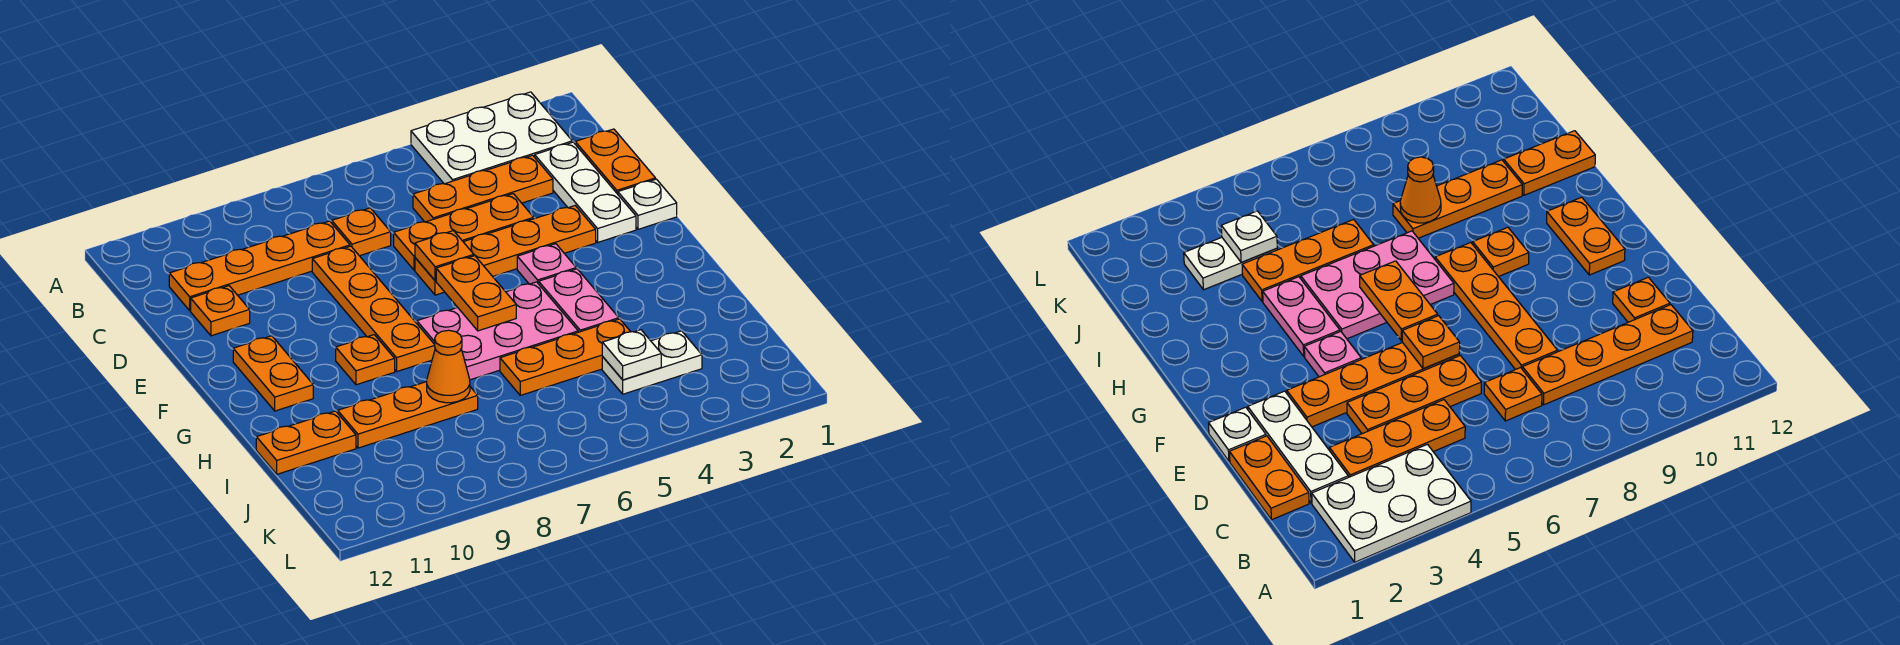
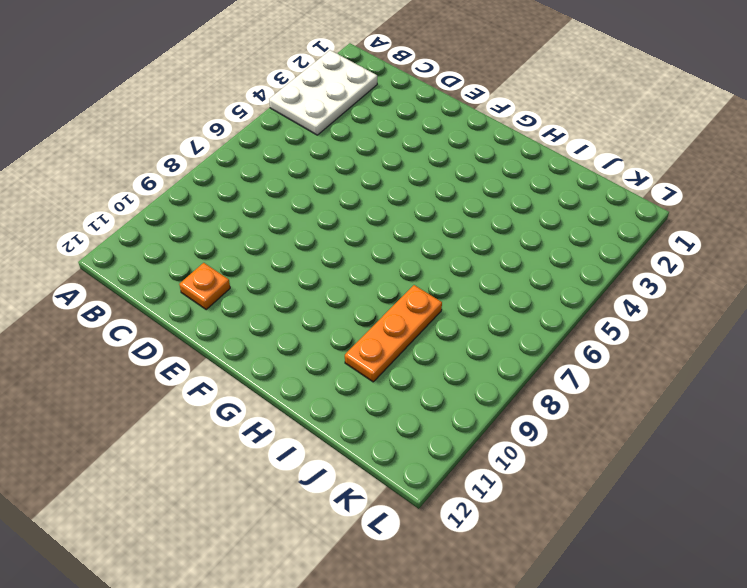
none -> orange 1x2 plate [575,129,655,194]
none -> white 1x3 plate [535,142,636,242]
none -> orange 1x3 plate [413,155,553,222]

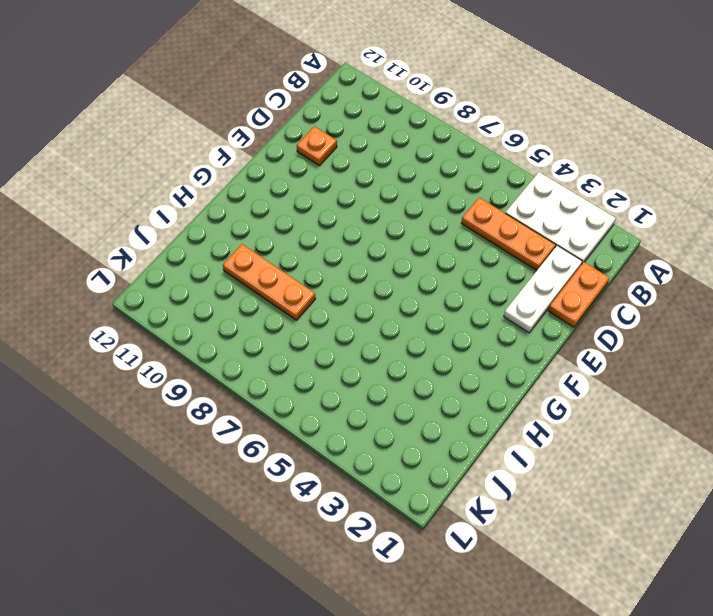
none -> orange 1x1 plate [332,208,391,256]
none -> orange 1x4 plate [169,221,350,311]
none -> orange 1x3 plate [394,194,534,270]

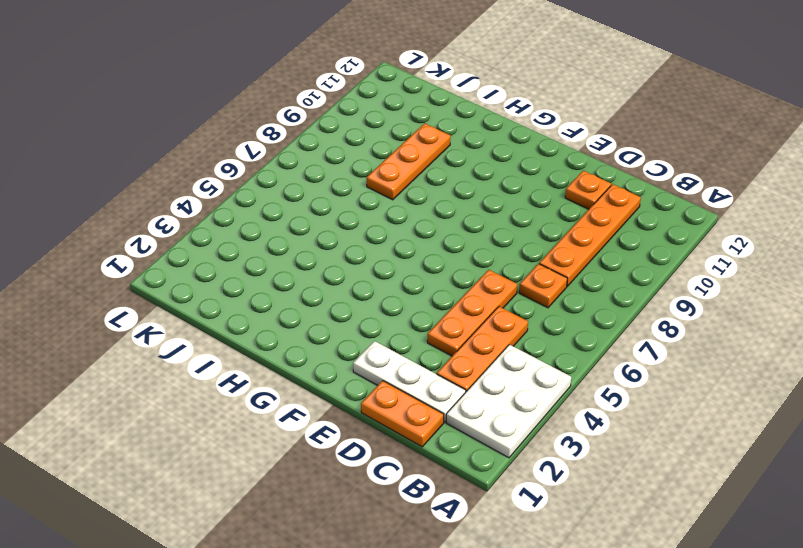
none -> orange 1x4 plate [312,246,435,371]
none -> white 1x1 plate [618,179,677,229]
none -> orange 1x4 plate [415,206,596,295]

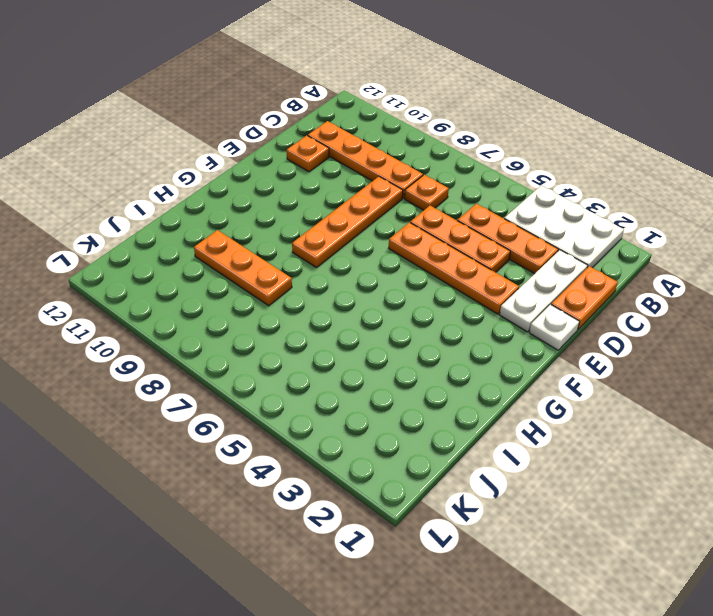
none -> pink 1x1 plate [517,244,576,284]
none -> orange 1x2 plate [233,336,313,411]
none -> pink 1x2 plate [539,269,619,332]

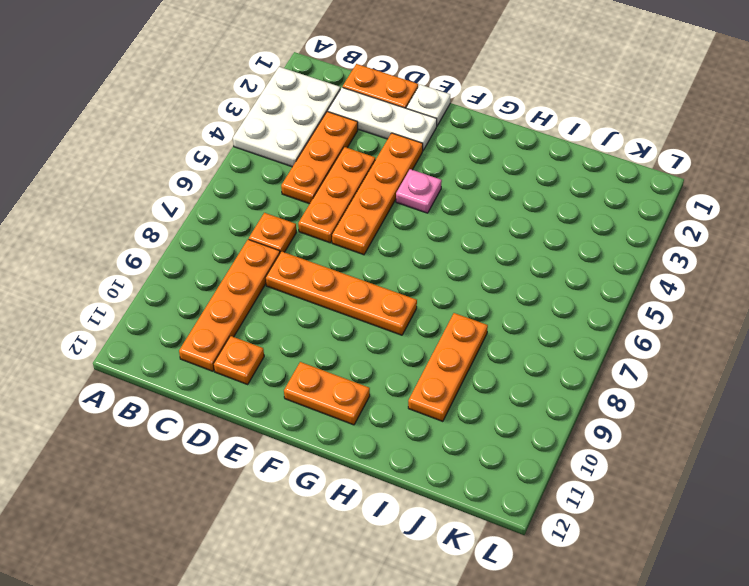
none -> pink 1x2 plate [539,269,619,332]
none -> pink 2x3 plate [417,282,578,380]
none -> orange 1x1 plate [336,335,395,385]

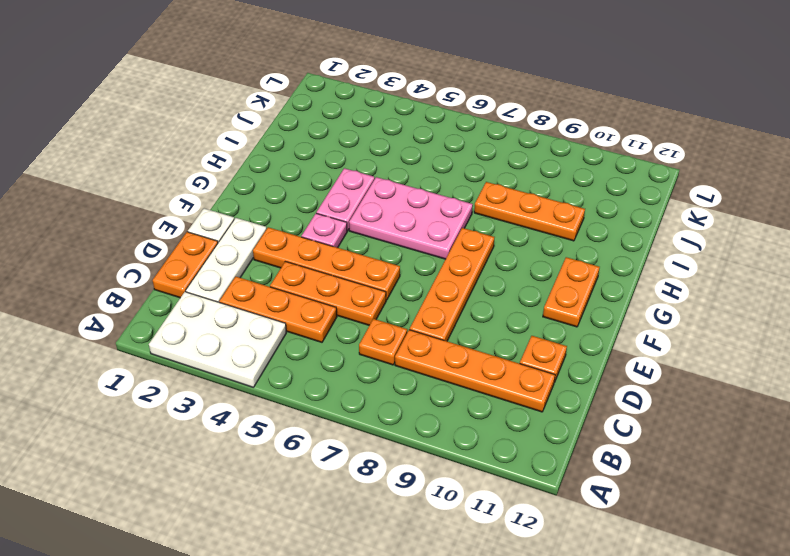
none -> orange 1x1 plate [336,335,395,385]
none -> orange 1x3 plate [500,319,630,395]
none -> orange 1x2 plate [256,411,356,474]

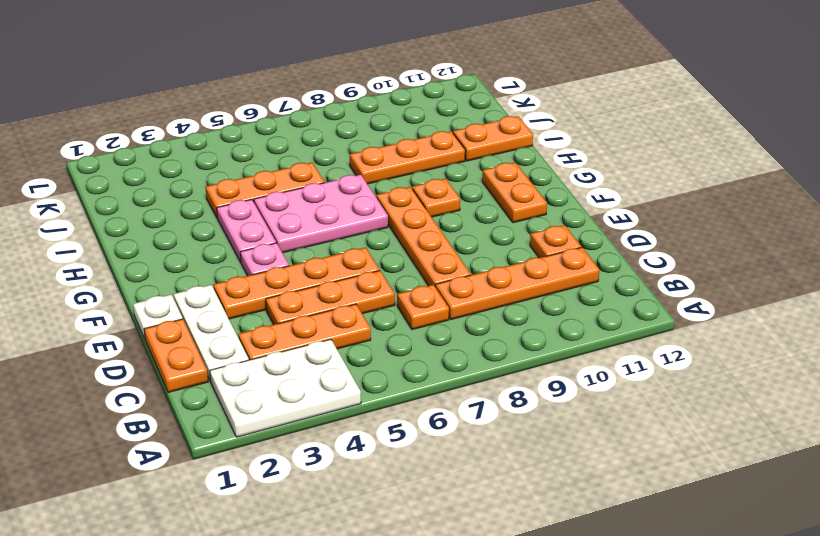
none -> white 1x2 plate [602,331,702,394]
none -> orange 1x1 plate [415,230,474,281]
none -> orange 1x2 plate [436,256,516,331]

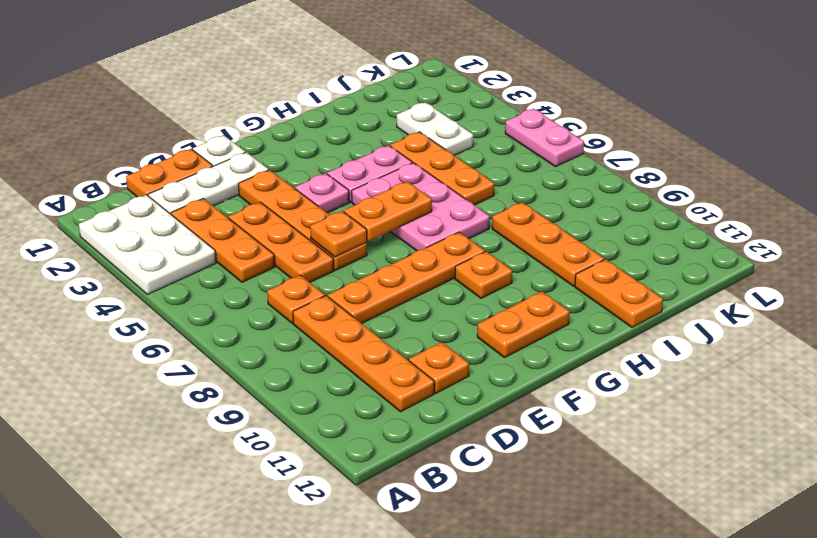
pink 1x2 plate [505,109,584,167] -> none
none -> orange 1x1 cone [427,330,470,403]
none -> white 1x1 plate [602,330,661,380]

